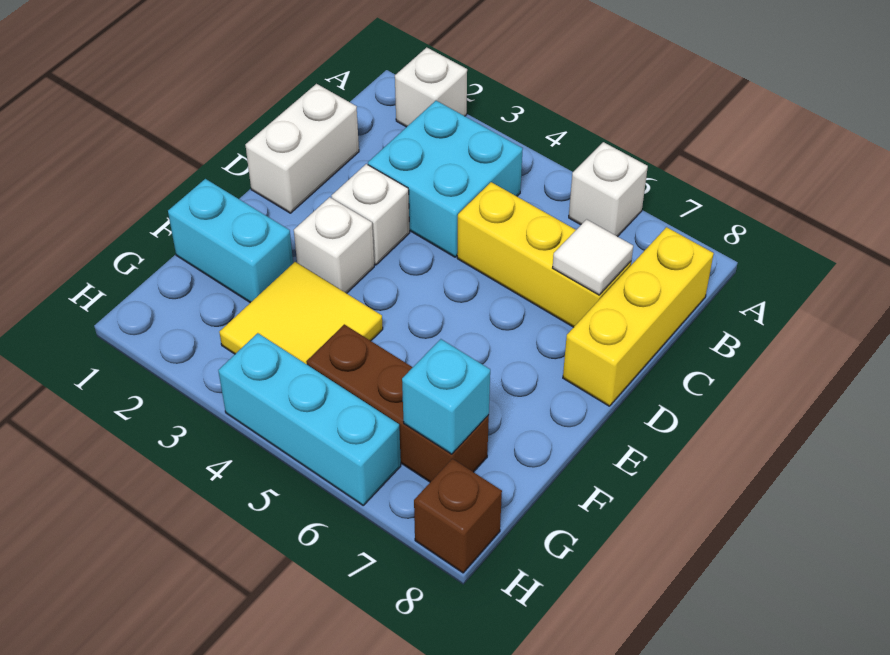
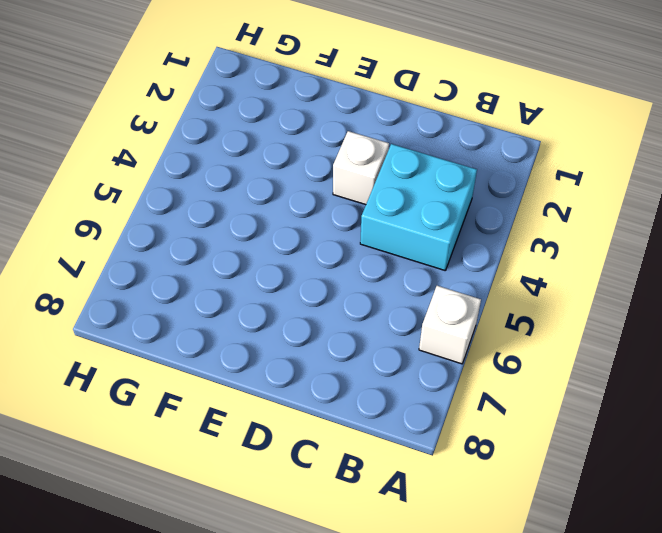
none -> white 1x1 brick [395,47,467,127]
none -> yellow 1x3 brick [563,227,714,406]
none -> white 1x2 brick [245,84,359,213]

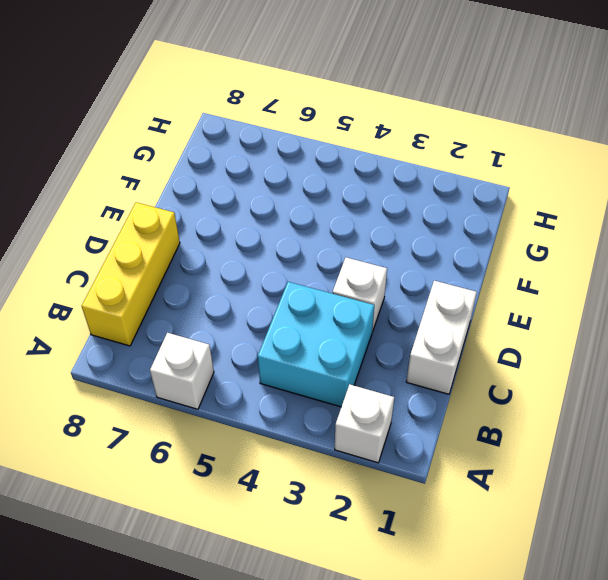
none -> yellow 1x3 brick [457,182,631,327]
none -> white 1x1 brick [294,197,374,293]
none -> cyan 1x2 brick [168,179,293,303]

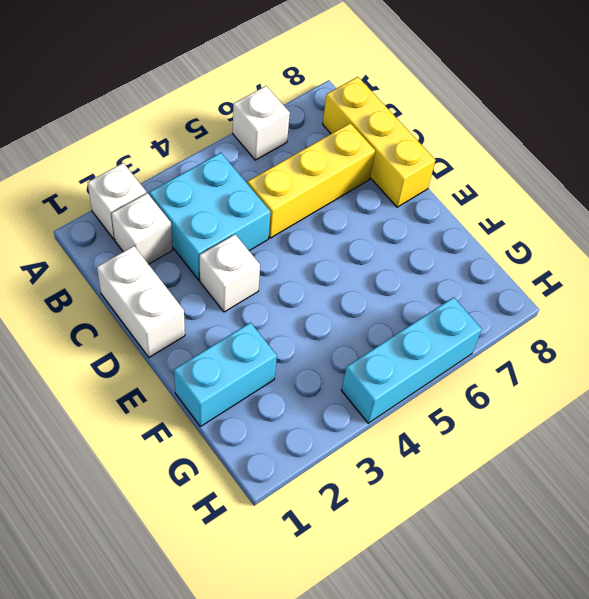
white 1x1 brick [112,193,173,264] -> white 1x1 brick moved to [294,197,374,293]
none -> yellow 2x2 tile [219,262,383,364]
none -> brown 1x3 brick [306,324,489,482]
none -> brown 1x1 brick [414,459,502,573]

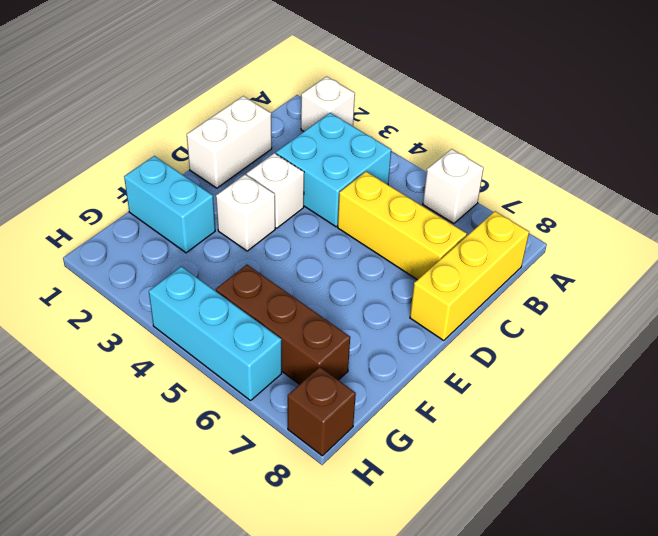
none -> yellow 2x2 tile [219,262,383,364]
none -> white 1x1 tile [553,219,633,295]
none -> cyan 1x1 brick [402,339,490,454]

